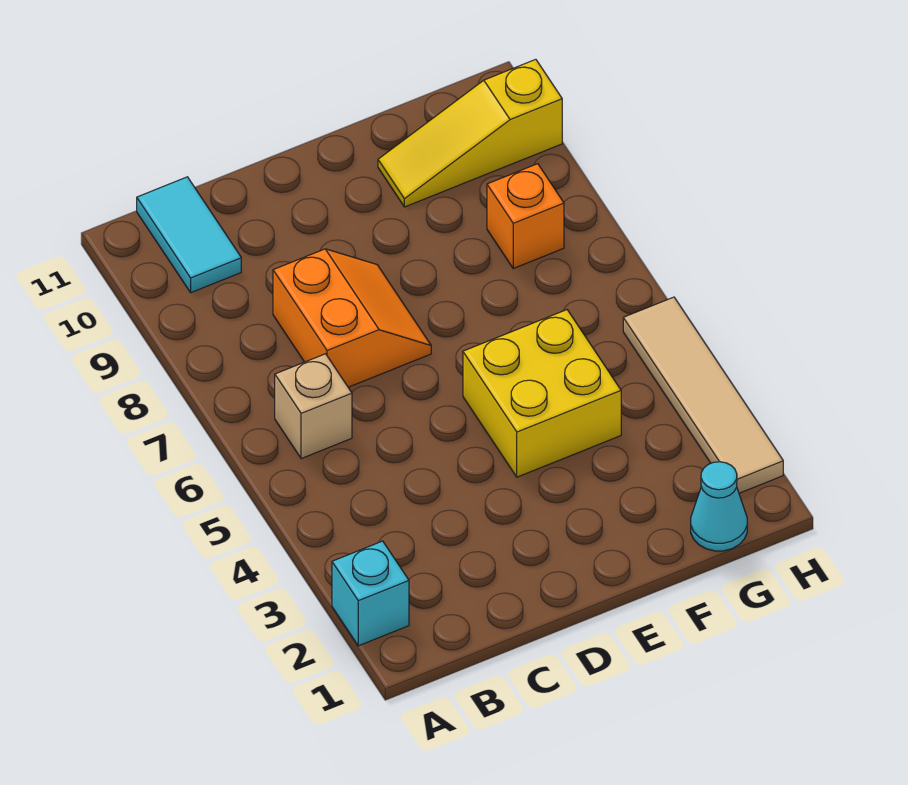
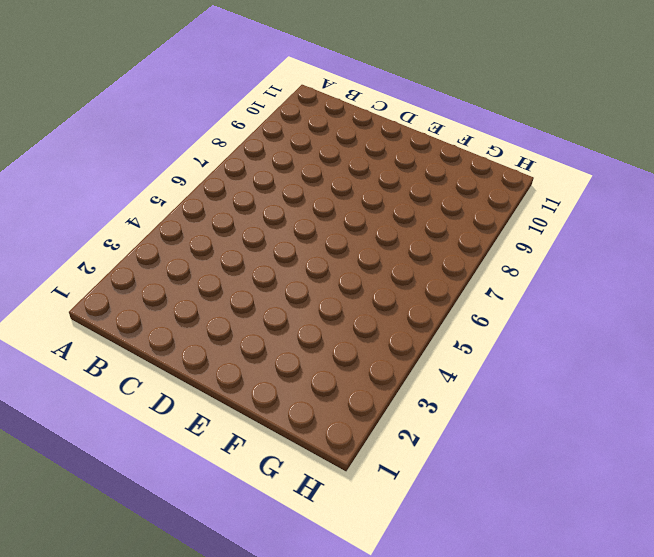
none -> cyan 1x1 brick [332,541,409,646]
none -> tan 1x1 brick [275,354,352,459]

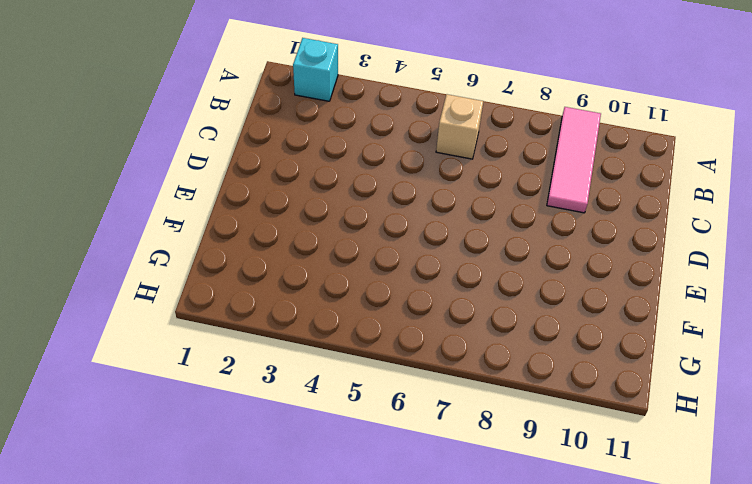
pink 1x3 tile [547,107,601,213] -> none
none -> cyan 1x2 tile [137,177,241,293]
none -> orange 2x2 slope [273,249,431,387]

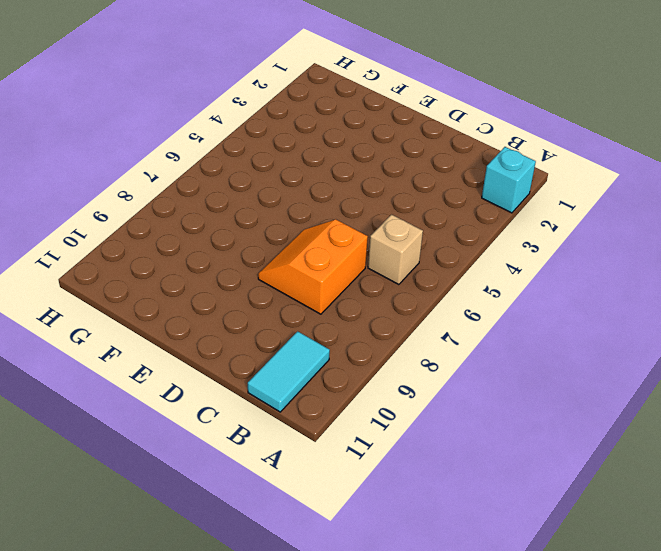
none -> yellow 2x2 brick [463,310,621,477]
none -> yellow 1x3 slope [378,59,562,207]

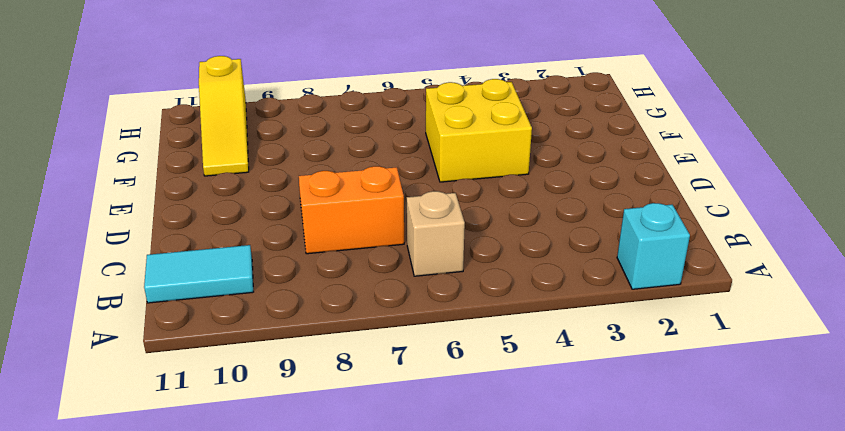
none -> cyan 1x1 cone [691,462,747,551]
none -> orange 1x1 brick [487,164,564,268]

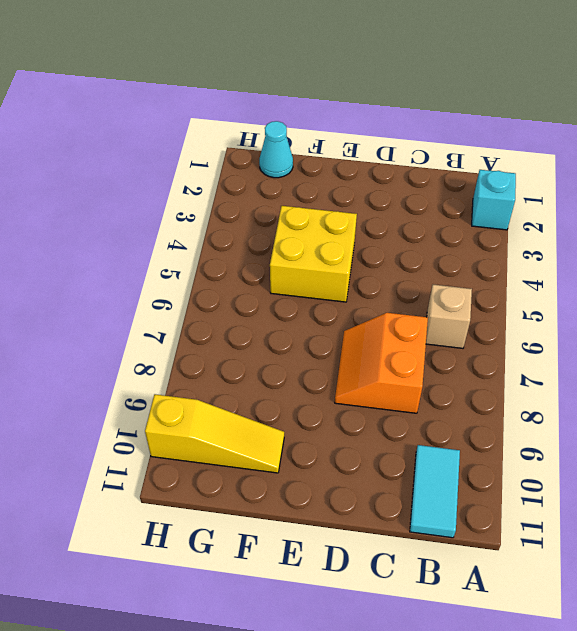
none -> orange 1x1 brick [487,164,564,268]
none -> tan 1x4 tile [623,297,783,493]

